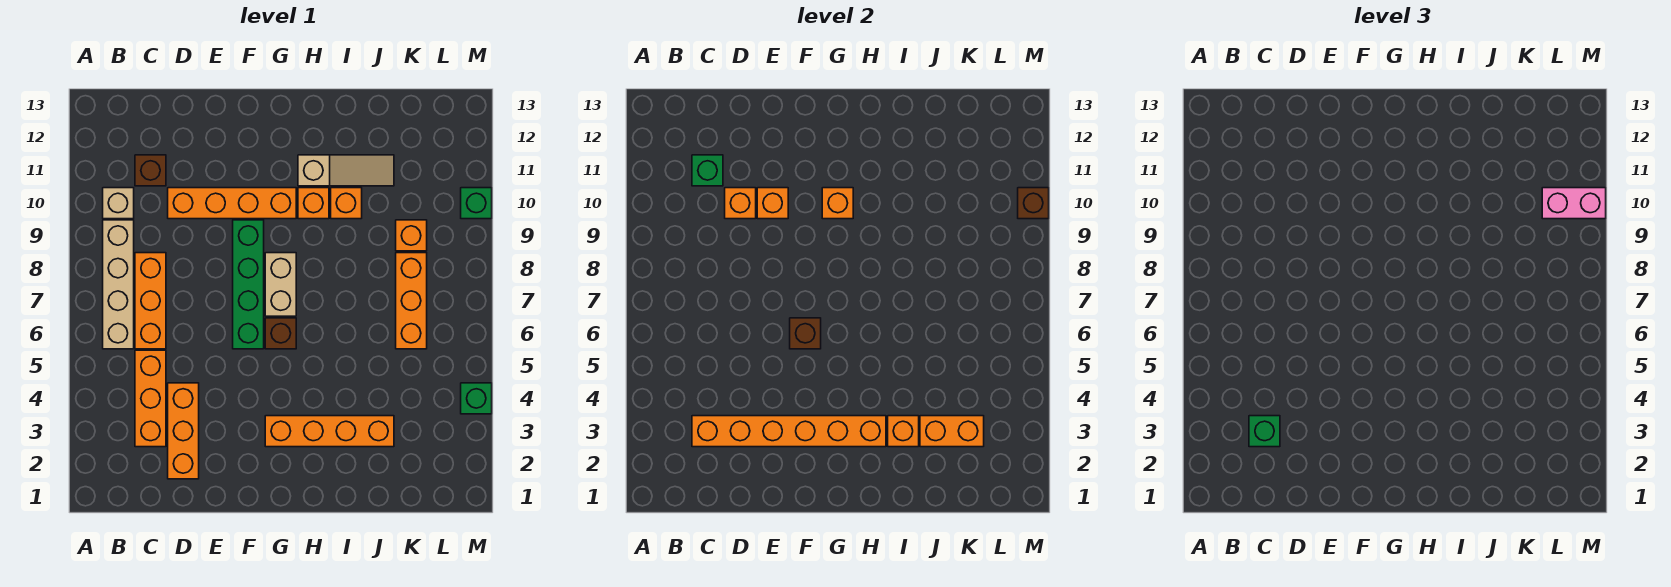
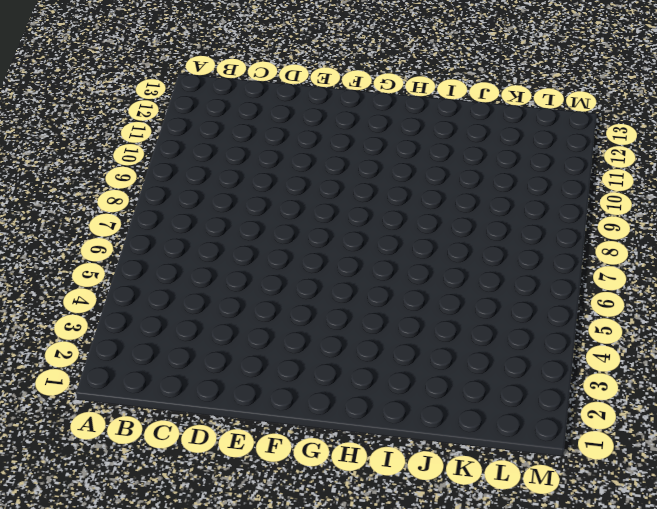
none -> tan 1x4 brick [103,220,134,349]
none -> tan 1x1 brick [103,188,134,219]
none -> orange 1x3 brick [135,350,166,447]

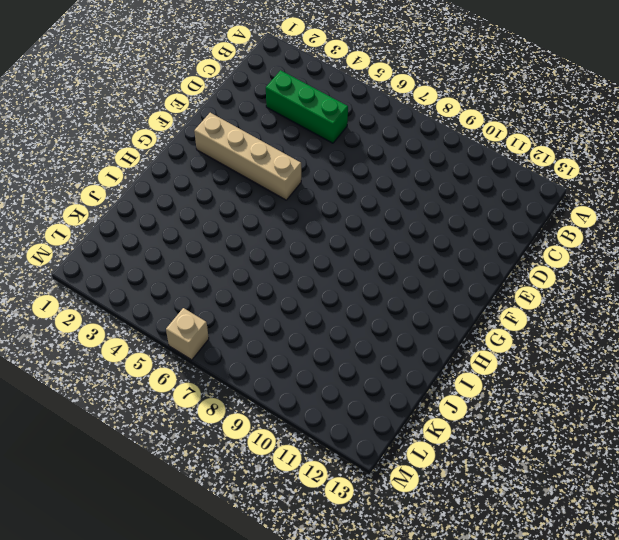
green 1x3 brick [266,70,348,143] -> orange 1x3 brick [135,350,166,447]
tan 1x4 brick [194,113,301,200] -> tan 1x4 brick moved to [103,220,134,349]
tan 1x1 brick [166,308,209,360] -> tan 1x1 brick moved to [103,188,134,219]
none -> orange 1x3 brick [135,253,166,349]
none -> brown 1x1 brick [135,155,166,186]
none -> orange 1x3 brick [168,383,199,479]

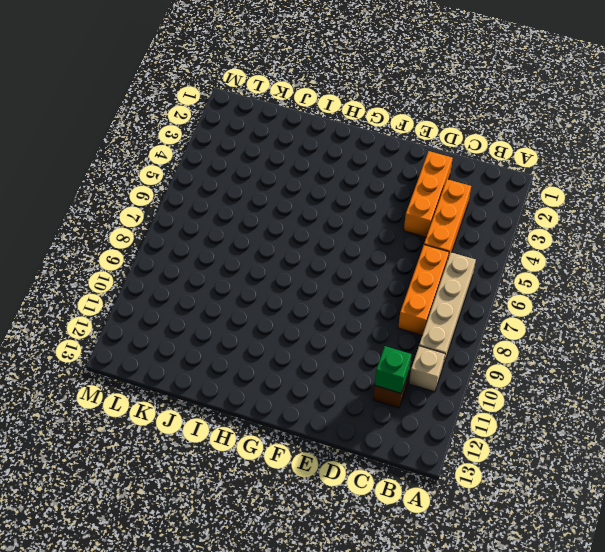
none -> orange 1x4 brick [168,188,296,219]
none -> green 1x4 brick [233,220,264,349]
none -> orange 1x4 brick [265,416,394,447]

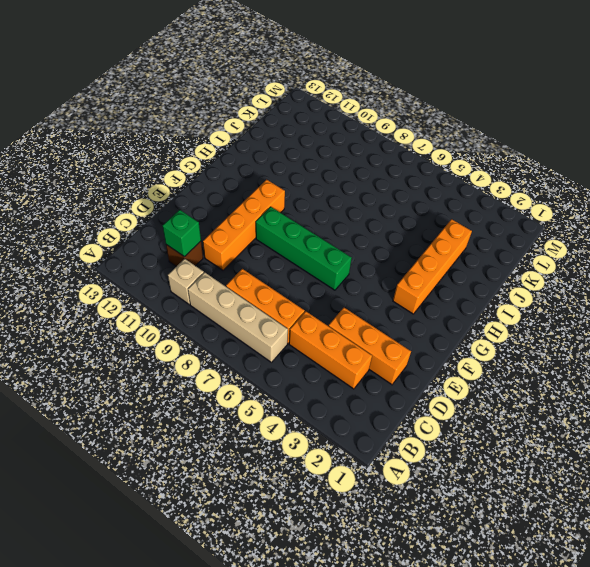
none -> brown 1x1 brick [265,318,296,349]
none -> tan 1x2 brick [265,253,296,316]
none -> orange 1x1 brick [298,188,329,219]

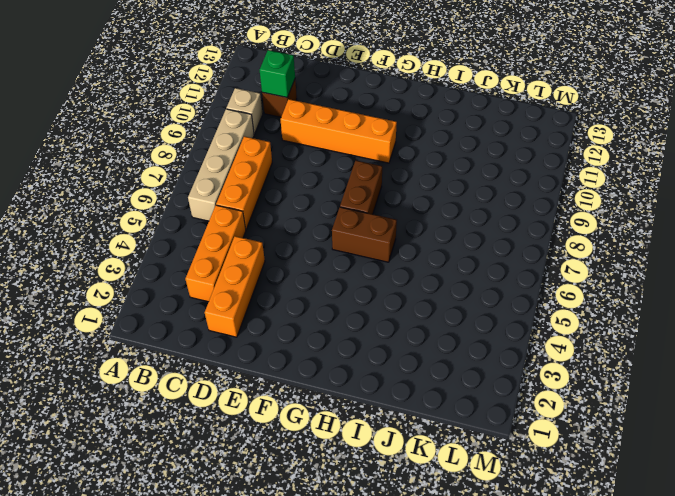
brown 1x2 brick [332,207,397,262] -> brown 1x1 brick [265,318,296,349]
brown 1x2 brick [340,161,382,214] -> tan 1x2 brick [265,253,296,316]
none -> green 1x4 brick [233,220,264,349]
none -> orange 1x4 brick [265,416,394,447]
none -> orange 1x1 brick [298,188,329,219]

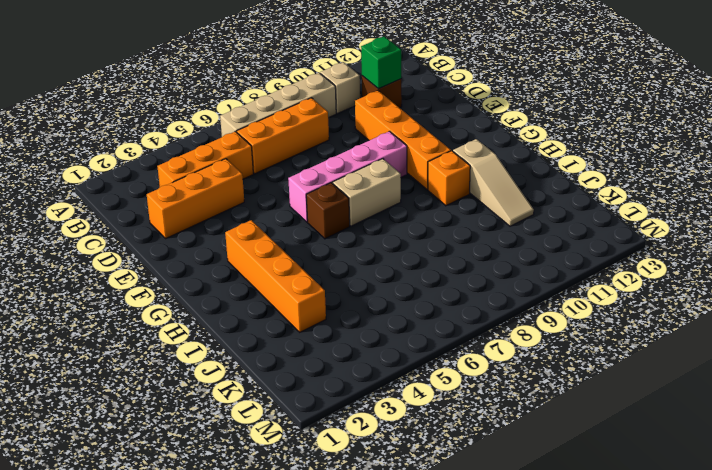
pink 1x4 brick [288,131,407,222] -> green 1x4 brick [233,220,264,349]
none -> orange 1x1 brick [331,188,362,219]
none -> orange 1x3 brick [396,253,427,349]
none -> orange 1x1 brick [396,220,427,251]

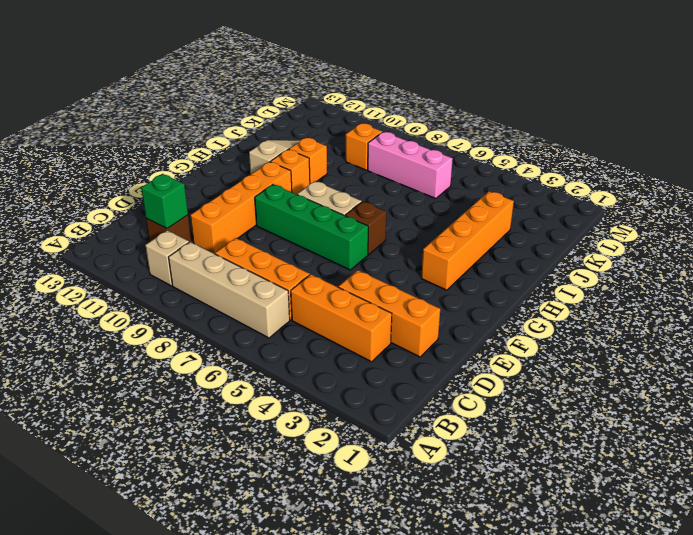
pink 1x3 brick [368,132,453,199] -> orange 1x3 brick [396,253,427,349]
none -> green 1x1 brick [461,383,492,414]
none -> green 1x1 brick [461,188,492,219]
none -> orange 1x6 brick [692,416,886,447]

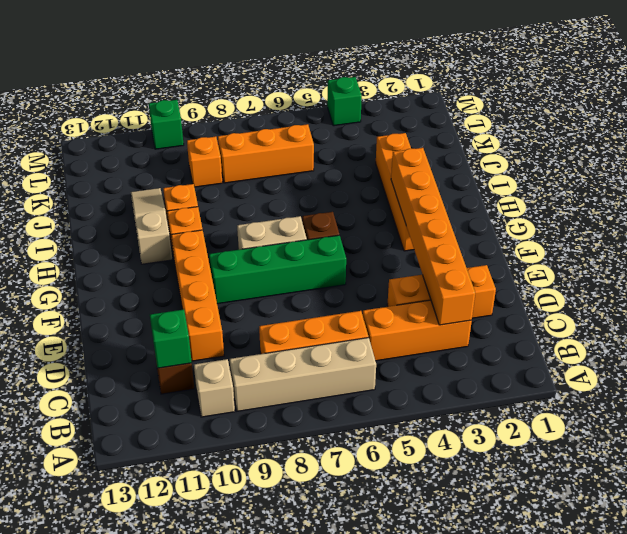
none -> orange 1x1 brick [725,188,756,219]
none -> orange 1x1 brick [757,188,788,219]
none -> brown 1x1 brick [790,318,821,349]

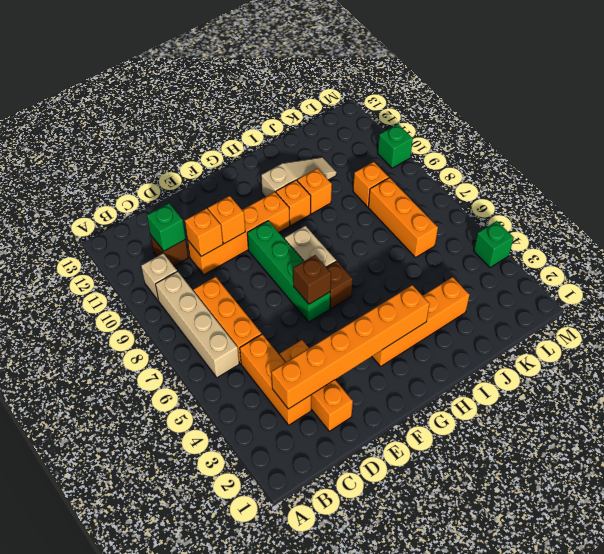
none -> orange 1x1 brick [822,188,853,219]
none -> orange 1x1 brick [888,416,919,447]
none -> orange 1x2 brick [920,416,984,447]

